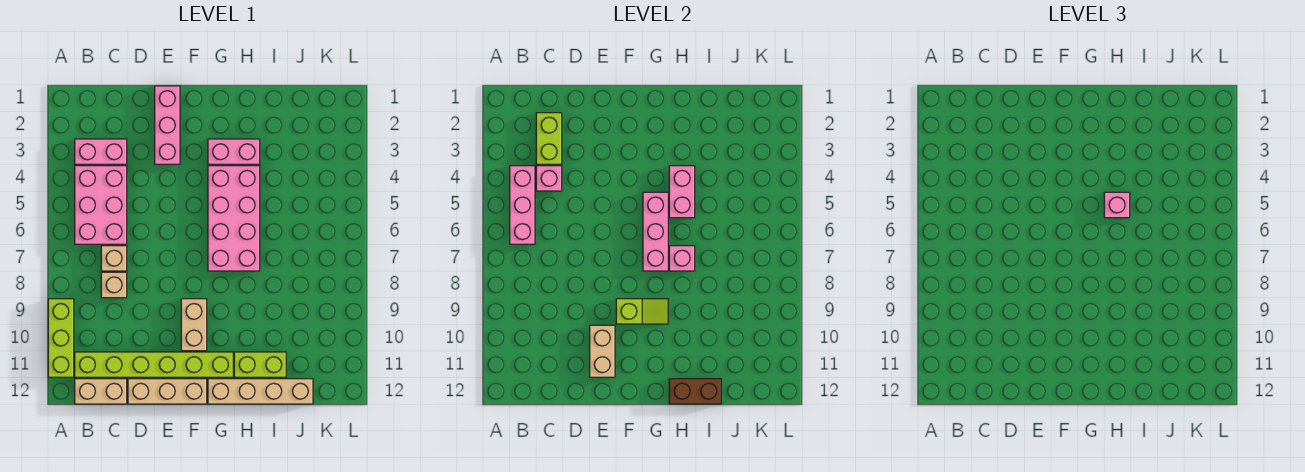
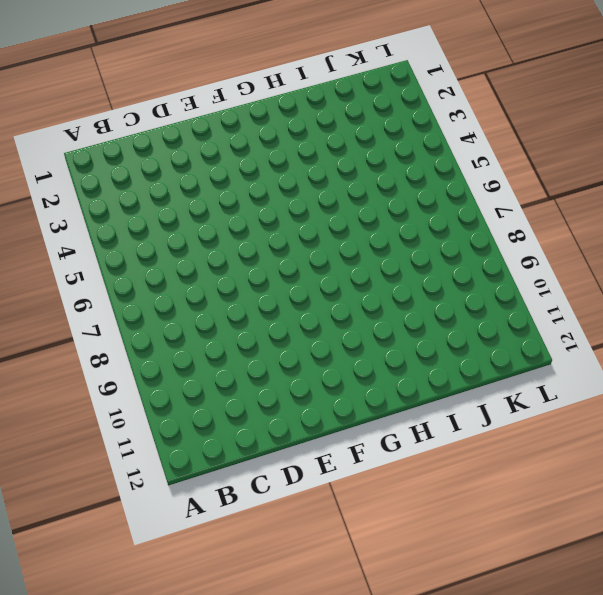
none -> lime 1x3 brick [48,299,74,377]
none -> pink 1x2 brick [75,139,127,164]
none -> pink 2x3 brick [75,166,127,244]

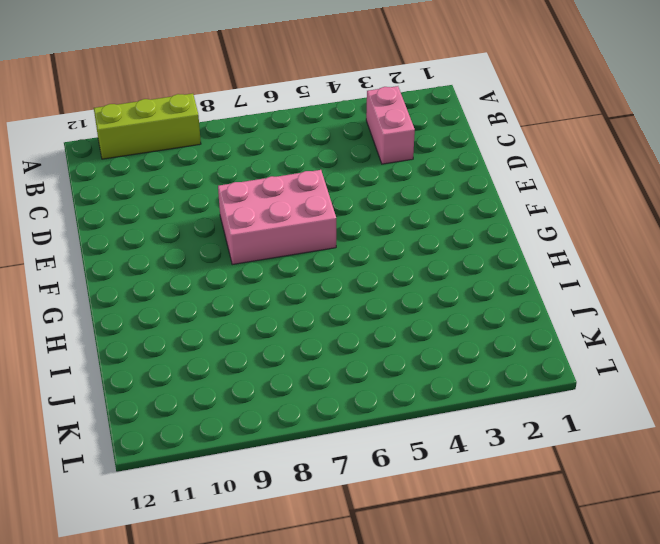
pink 2x3 brick [218,170,336,265] -> pink 2x3 brick moved to [75,166,127,244]
none -> lime 1x6 brick [75,352,233,377]
none -> tan 1x2 brick [75,379,127,404]
none -> tan 1x1 brick [101,246,127,271]

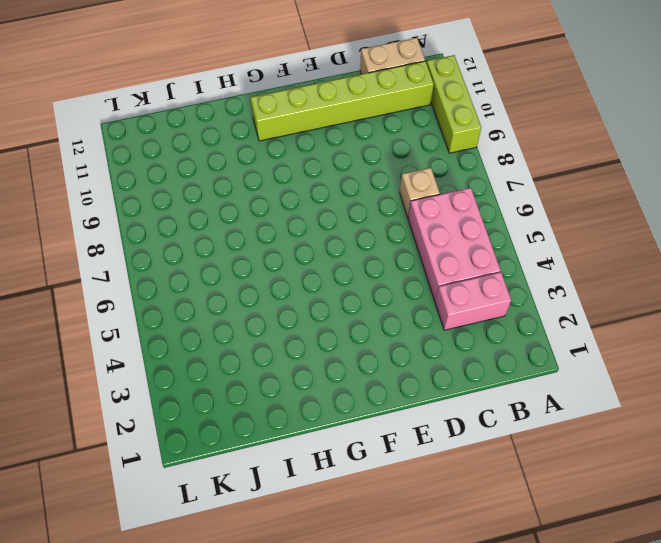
none -> tan 1x1 brick [101,272,127,298]
none -> tan 1x3 brick [128,379,207,404]
none -> pink 1x3 brick [155,86,180,164]

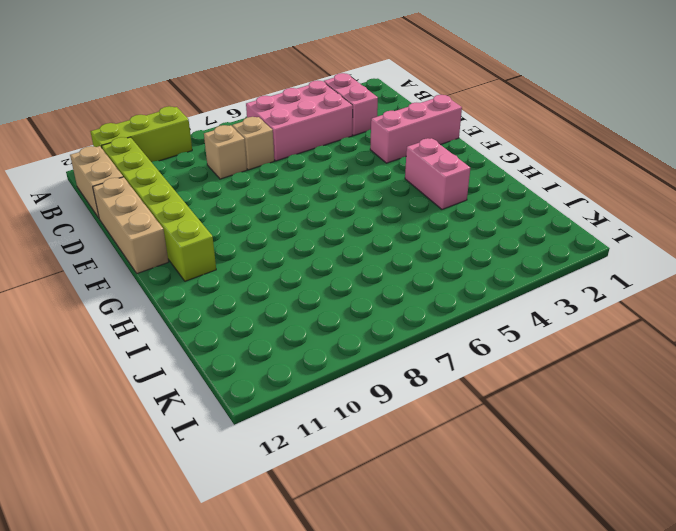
none -> tan 1x2 brick [181,299,207,351]
none -> pink 2x4 brick [208,166,260,271]
none -> tan 1x4 brick [208,379,313,404]

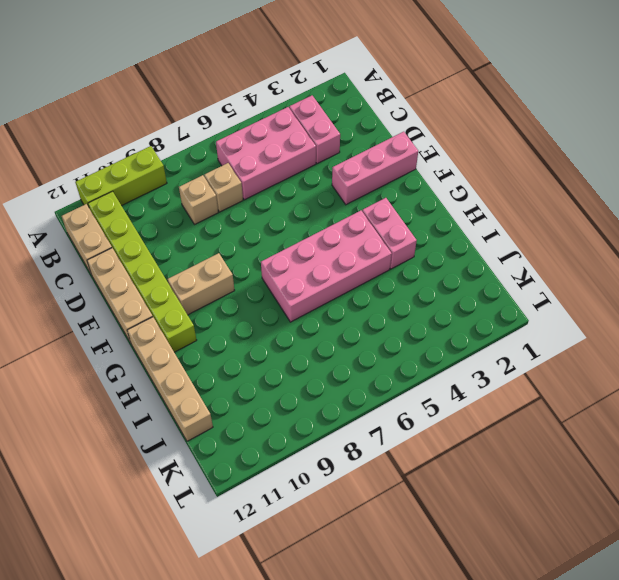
none -> lime 1x2 brick [234,352,286,377]
none -> pink 1x3 brick [510,166,535,244]
none -> lime 1x2 brick [536,113,562,164]

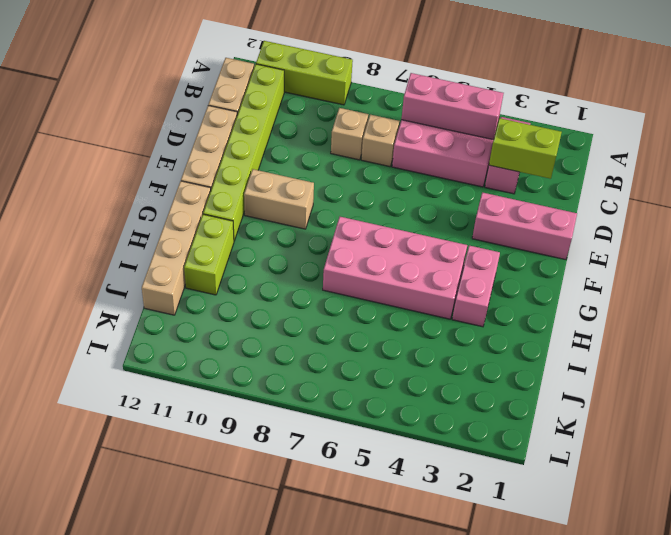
none -> pink 1x1 brick [536,166,562,191]
none -> tan 1x2 brick [590,325,615,377]
none -> lime 1x2 slope [616,299,668,324]

